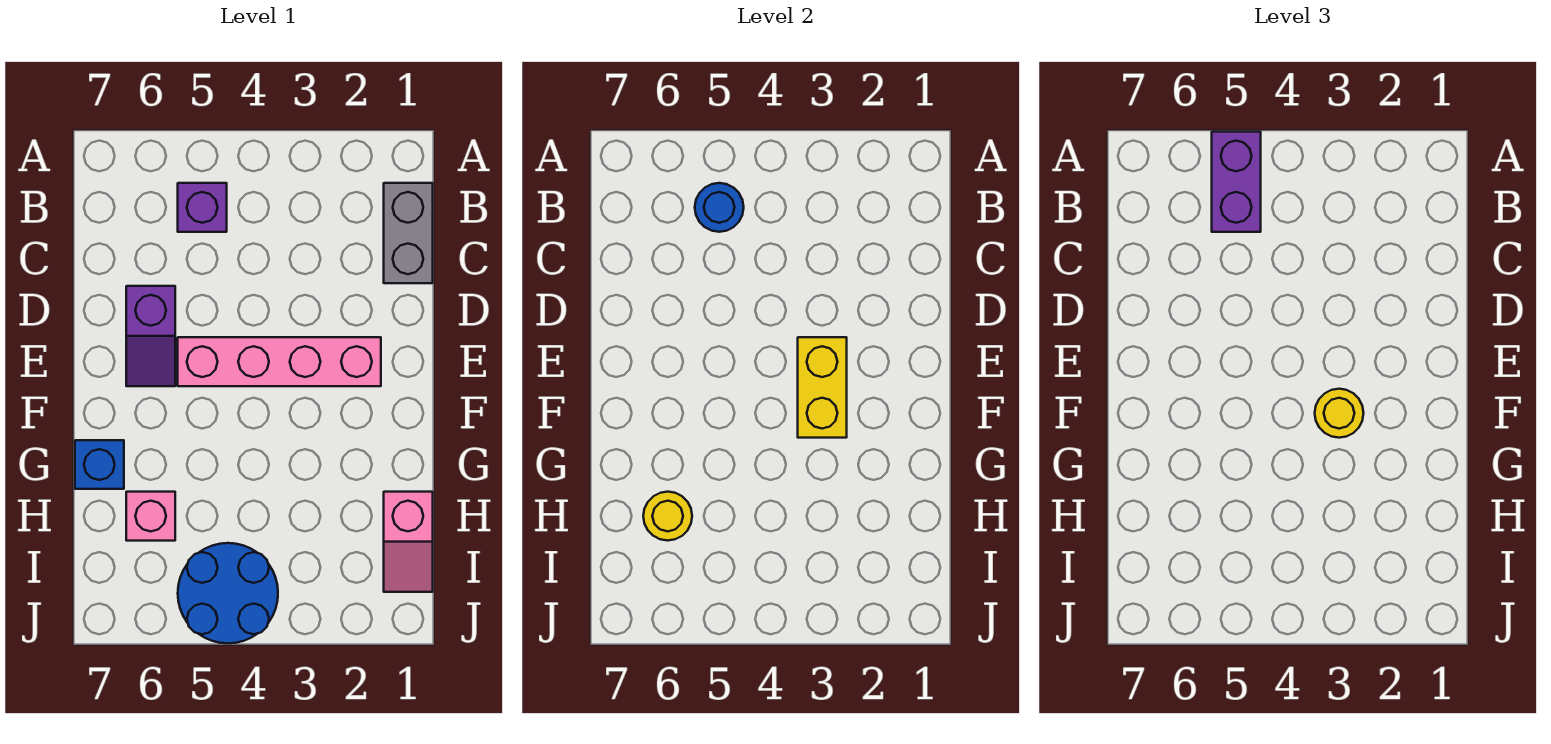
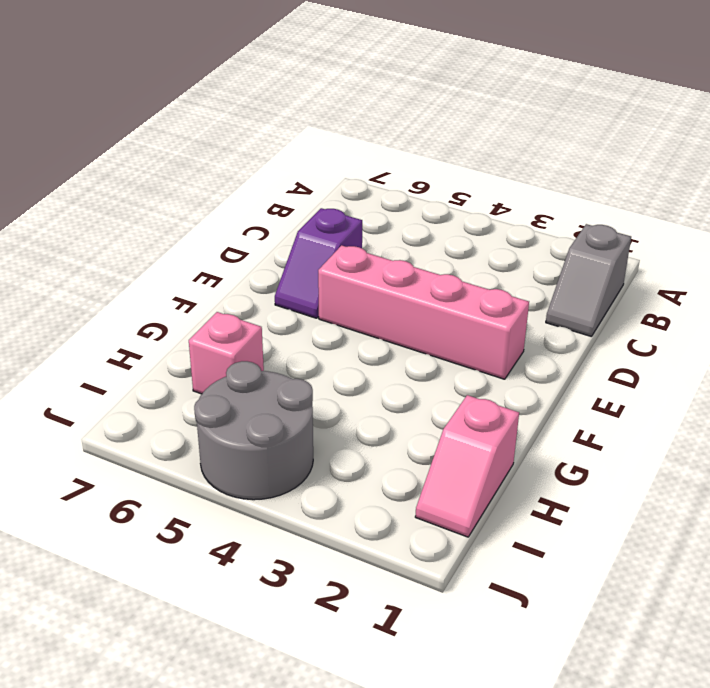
grey 1x2 slope [546,224,631,337] -> grey 1x2 brick [384,183,433,283]
grey 2x2 round brick [194,361,313,500] -> blue 2x2 round brick [178,543,278,643]
none -> purple 1x1 brick [178,183,227,232]
none -> blue 1x1 brick [75,440,124,489]
none -> blue 1x1 round brick [695,183,744,232]

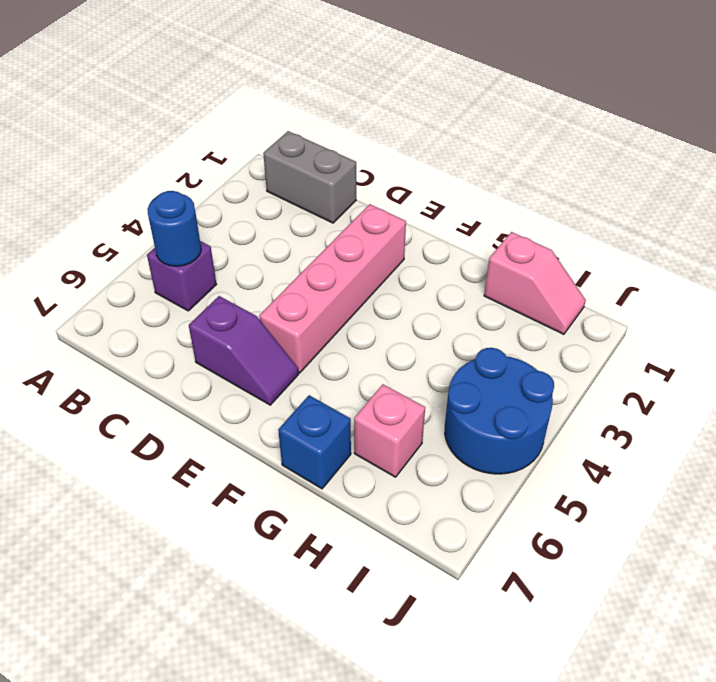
none -> yellow 1x2 brick [798,337,847,438]
none -> yellow 1x1 round brick [643,492,692,541]
none -> purple 1x2 brick [1212,132,1261,232]

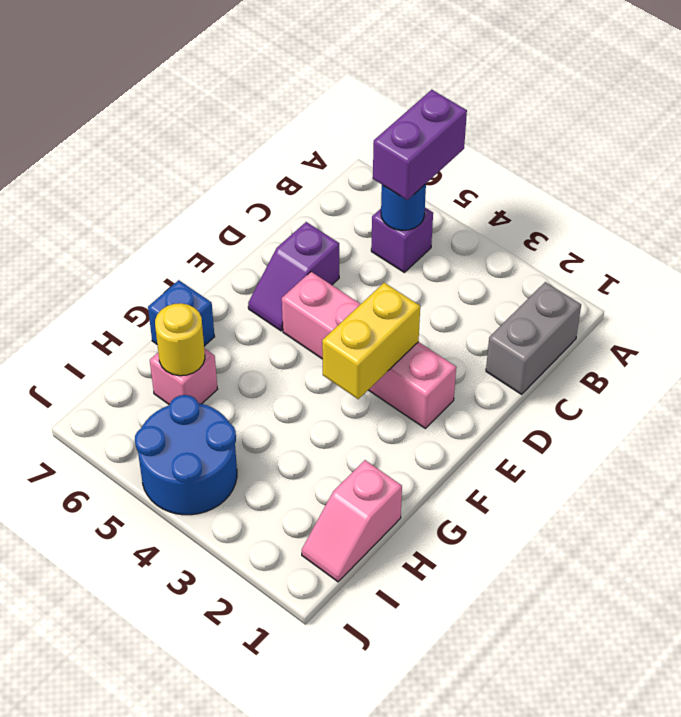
none -> yellow 1x1 round brick [1315,389,1364,438]

